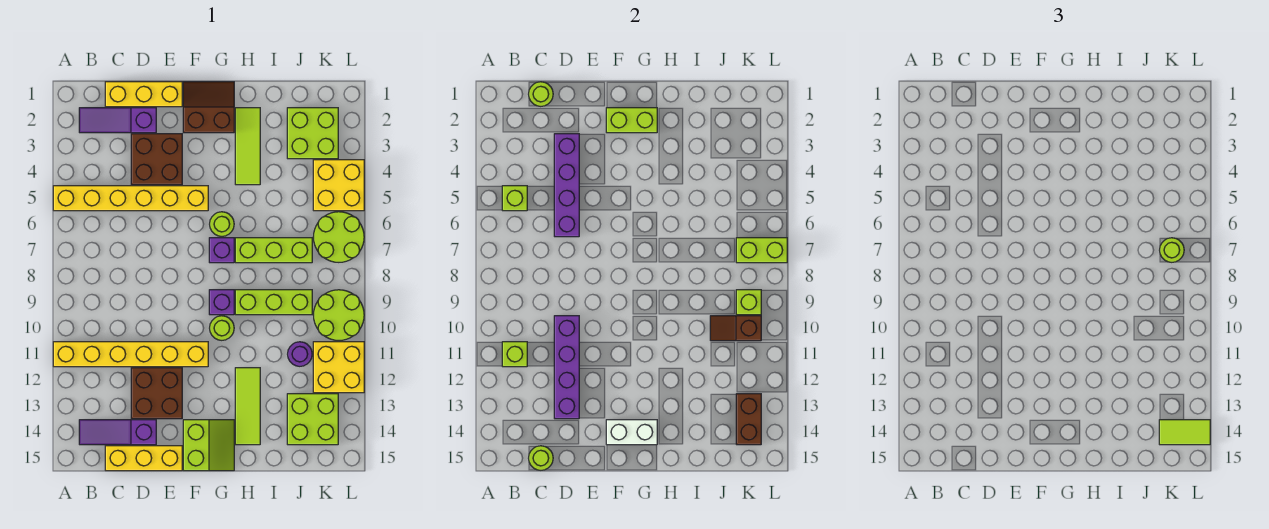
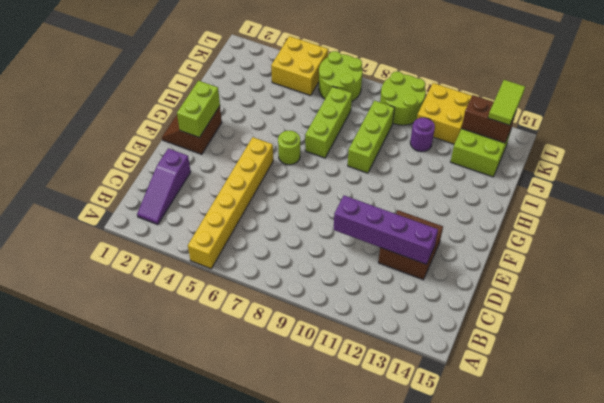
none -> yellow 1x6 brick [53,342,208,367]
none -> purple 1x3 slope [79,420,156,445]
none -> yellow 1x3 brick [105,82,182,107]
none -> yellow 1x3 brick [105,446,182,471]

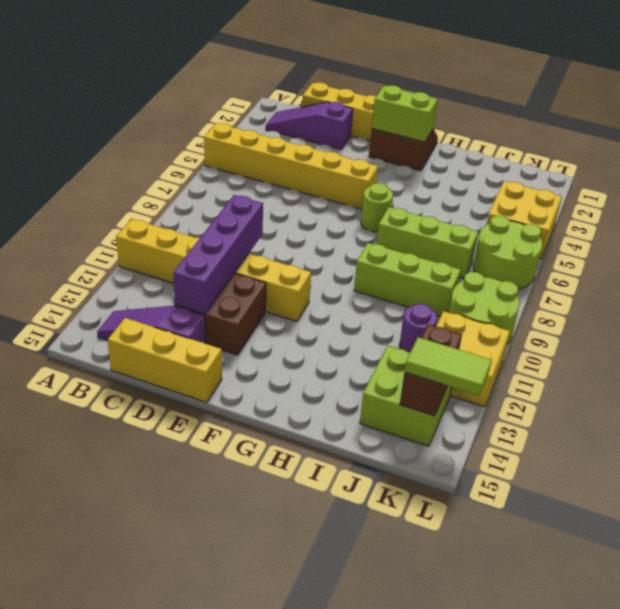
none -> brown 2x2 brick [131,134,182,185]
none -> lime 2x2 slope [183,420,234,471]
none -> purple 1x1 brick [209,238,234,263]
none -> purple 1x1 brick [209,290,234,315]

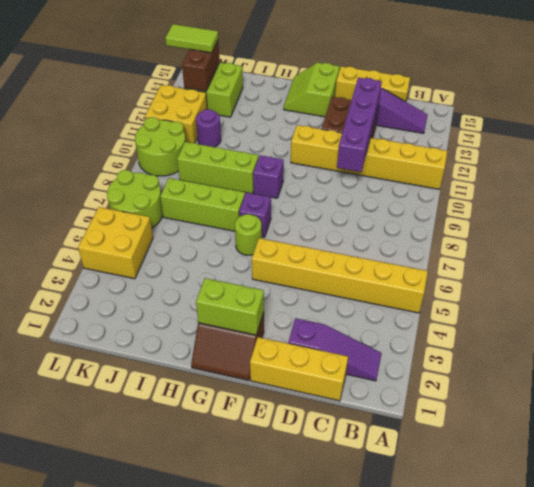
none -> brown 2x2 brick [131,134,182,185]
none -> lime 1x1 round brick [210,316,234,340]
none -> lime 1x3 tile [235,108,260,185]
none -> lime 1x3 tile [235,368,260,445]

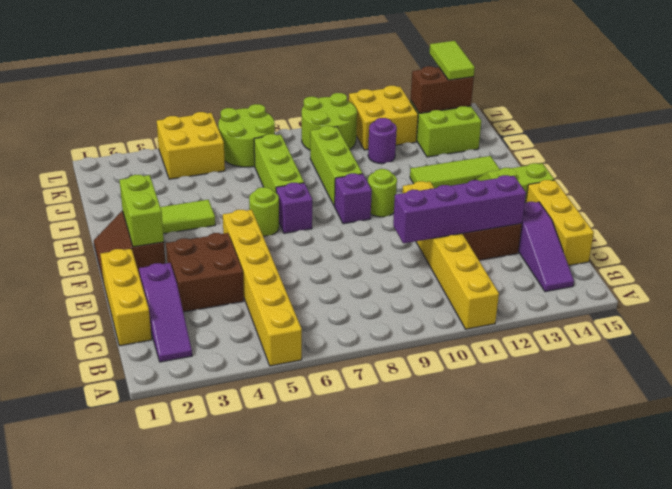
none -> lime 2x2 brick [287,108,338,159]
none -> lime 1x1 brick [502,186,527,211]
none -> lime 1x1 brick [502,342,527,367]
none -> lime 1x1 round brick [529,82,553,106]

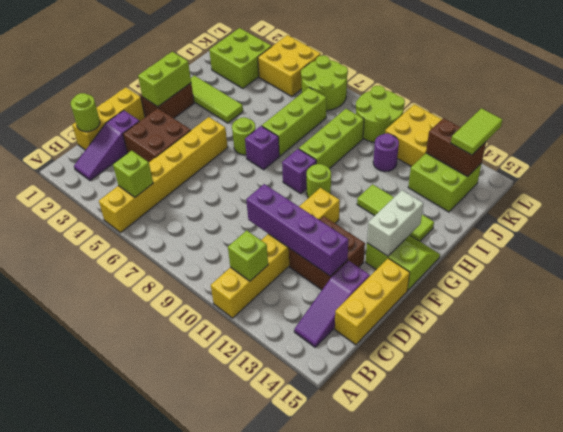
none -> lime 1x1 round brick [529,446,553,470]
none -> purple 1x4 brick [554,134,579,237]
none -> brown 1x2 slope [710,316,761,341]
none -> lime 1x2 brick [736,238,787,263]

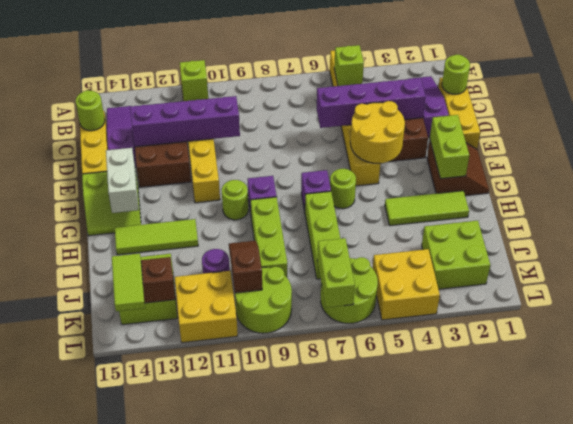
yellow 2x2 round brick [350,101,405,163] -> none
none -> lime 1x1 brick [736,290,761,315]
none -> lime 1x1 round brick [1160,238,1184,262]

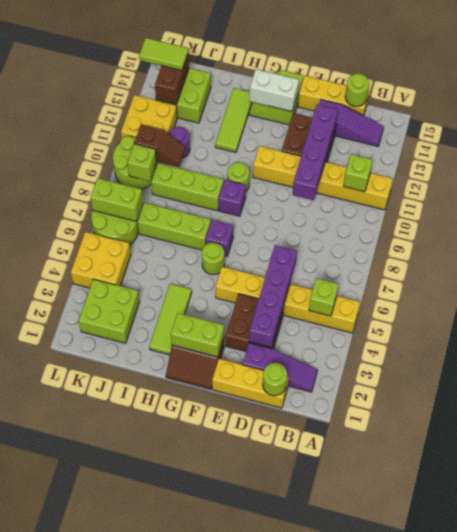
none -> lime 1x1 round brick [1160,238,1184,262]

